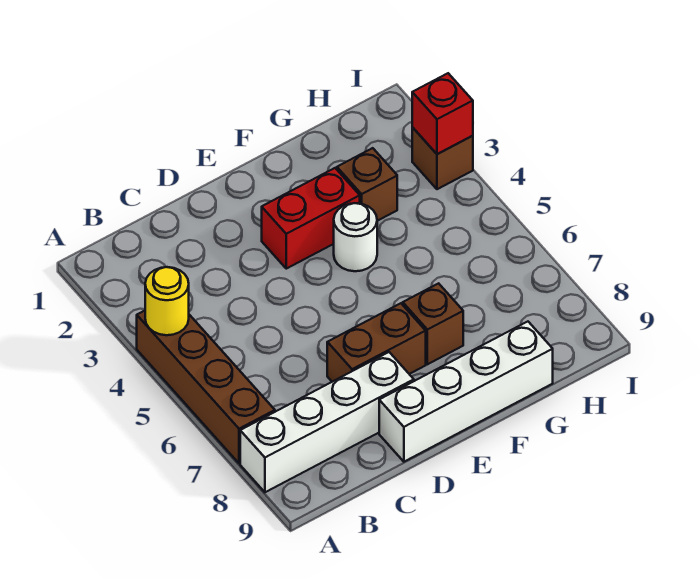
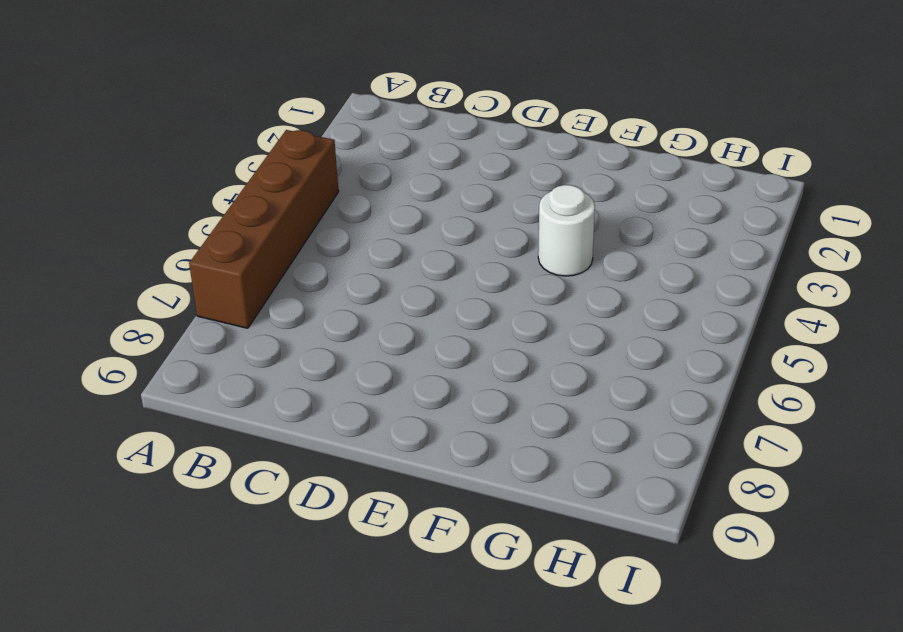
none -> white 1x4 brick [240,352,414,492]
none -> brown 1x2 brick [327,303,426,382]

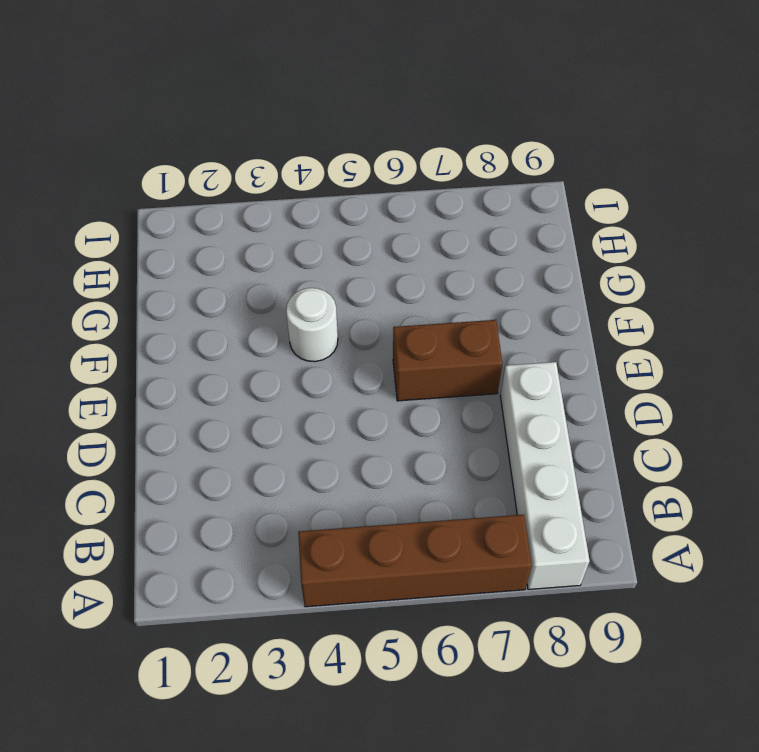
brown 1x2 brick [393,320,502,401] -> brown 1x2 brick turned to [327,303,426,382]
none -> white 1x4 brick [379,322,553,462]
none -> red 1x2 brick [262,168,360,269]

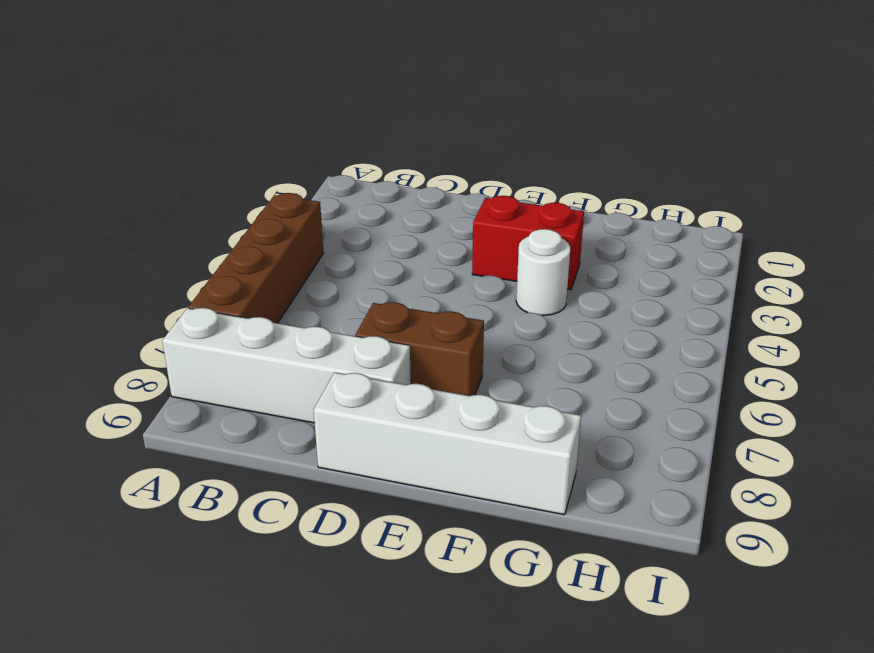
none -> brown 1x1 brick [403,283,463,364]
none -> brown 1x1 brick [337,148,397,221]

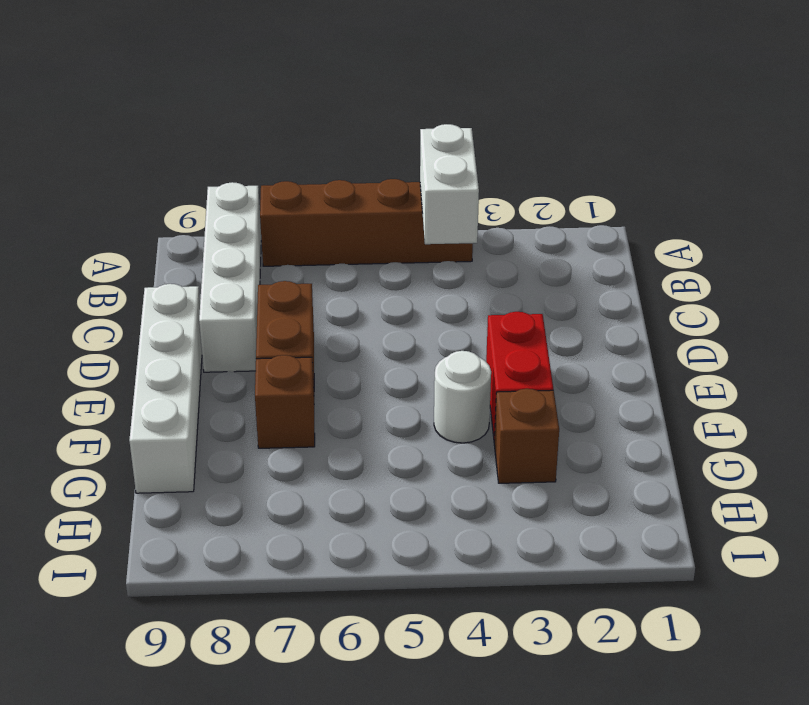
white 1x2 brick [420,124,479,244] -> yellow 1x1 round brick [145,267,189,335]
none -> brown 1x1 brick [412,127,473,189]
none -> red 1x1 brick [412,73,473,154]

